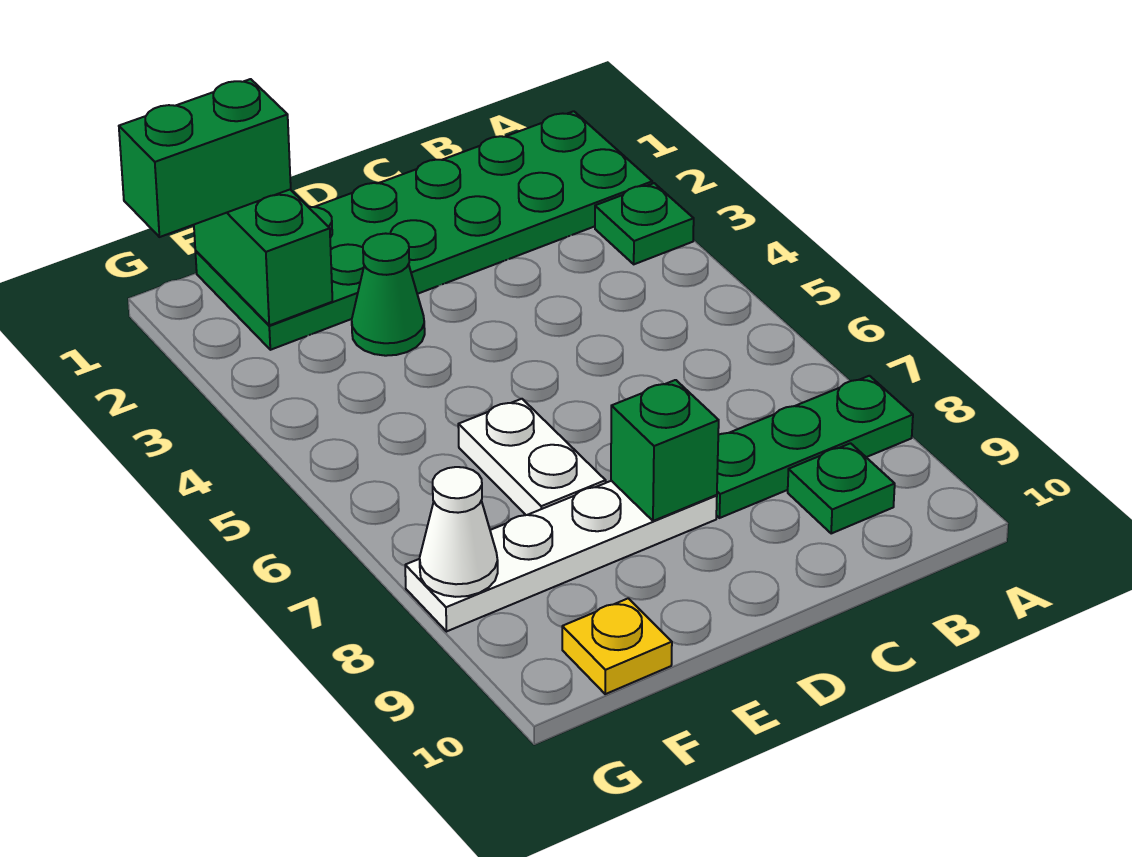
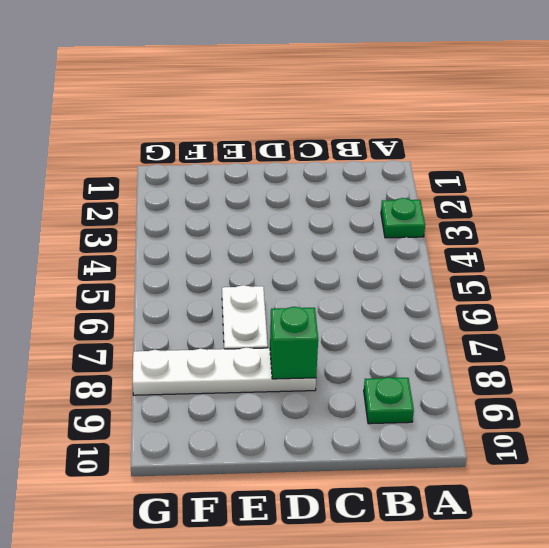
none -> green 2x6 plate [195,111,652,350]
none -> green 1x3 plate [716,376,913,518]
none -> green 1x1 cone [352,233,425,356]

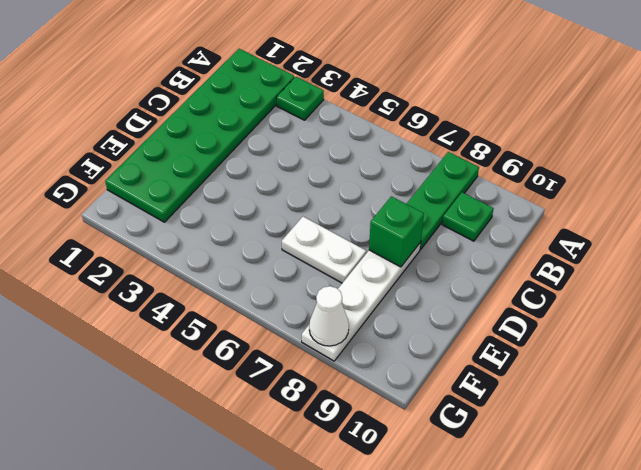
none -> green 1x1 cone [352,233,425,356]
none -> yellow 1x1 plate [562,598,672,694]
none -> green 1x2 brick [194,190,332,325]

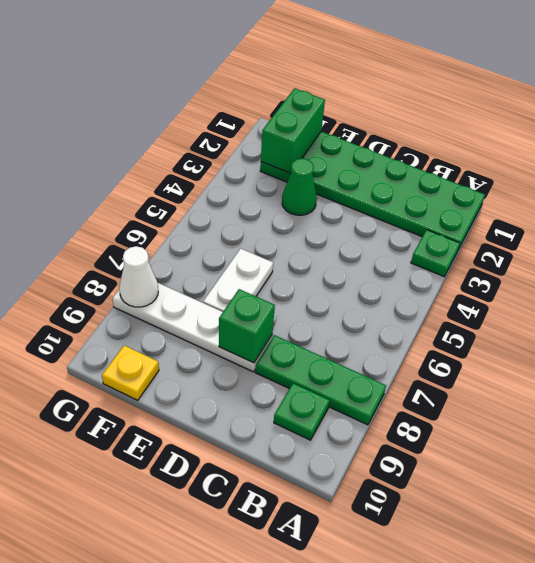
none -> green 1x2 brick [119,79,291,237]

